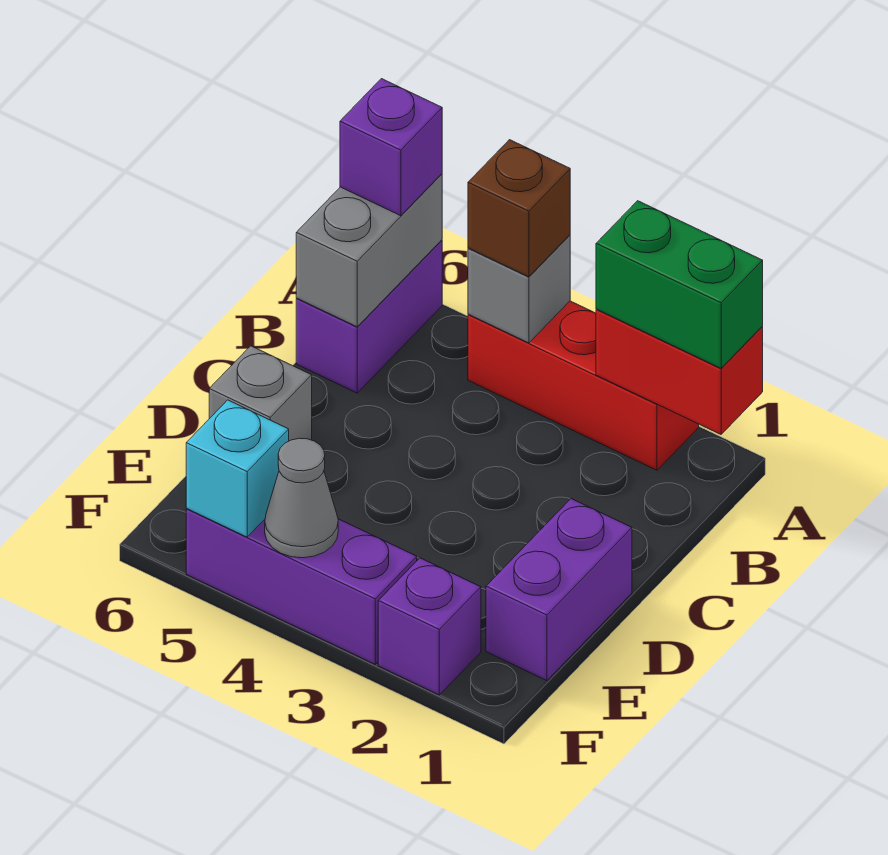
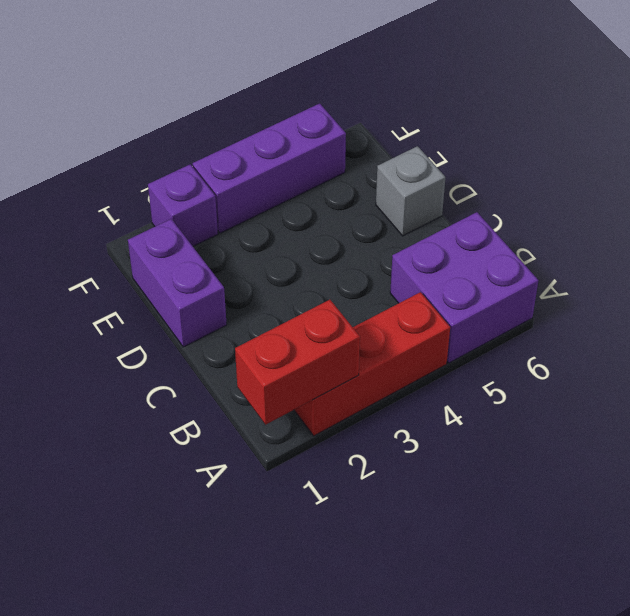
purple 2x2 brick [390,212,538,363] -> purple 1x2 brick [296,240,442,393]
none -> grey 1x1 brick [468,235,570,343]
none -> grey 1x2 brick [296,174,442,327]
none -> grey 1x1 cone [265,438,338,558]

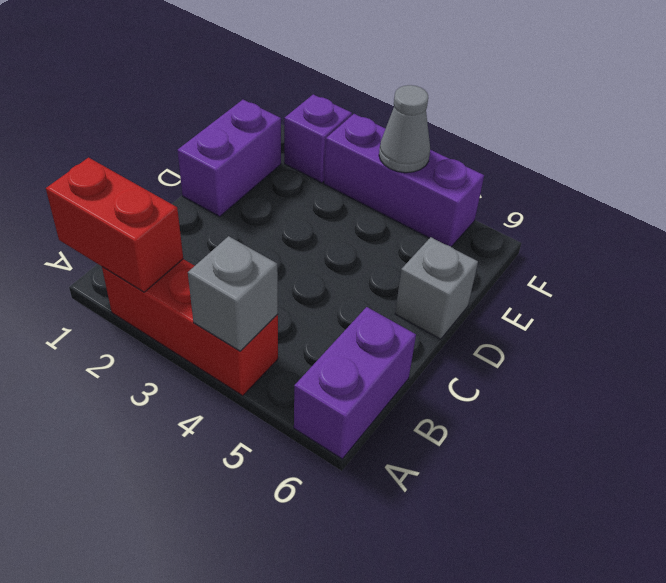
none -> grey 1x2 brick [296,174,442,327]
none -> cyan 1x1 brick [186,400,289,537]
none -> green 1x2 brick [596,201,763,368]

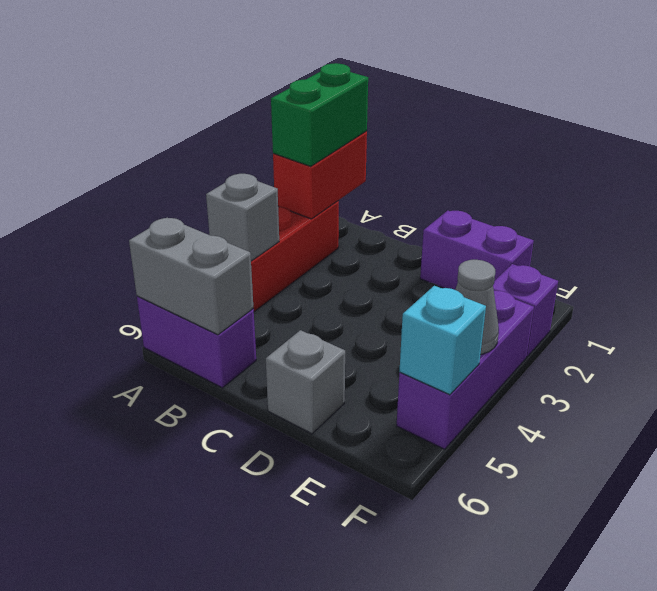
none -> brown 1x1 brick [468,140,570,277]
none -> purple 1x1 brick [340,79,442,216]

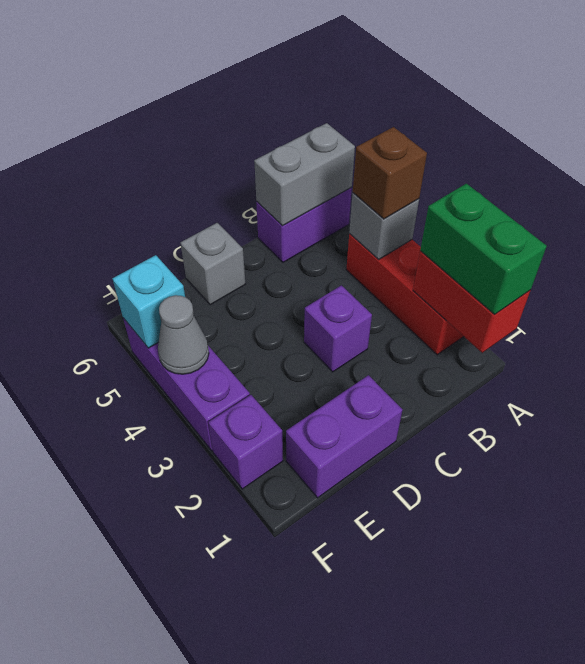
purple 1x1 brick [304,285,372,372] -> purple 1x1 brick moved to [340,79,442,216]

